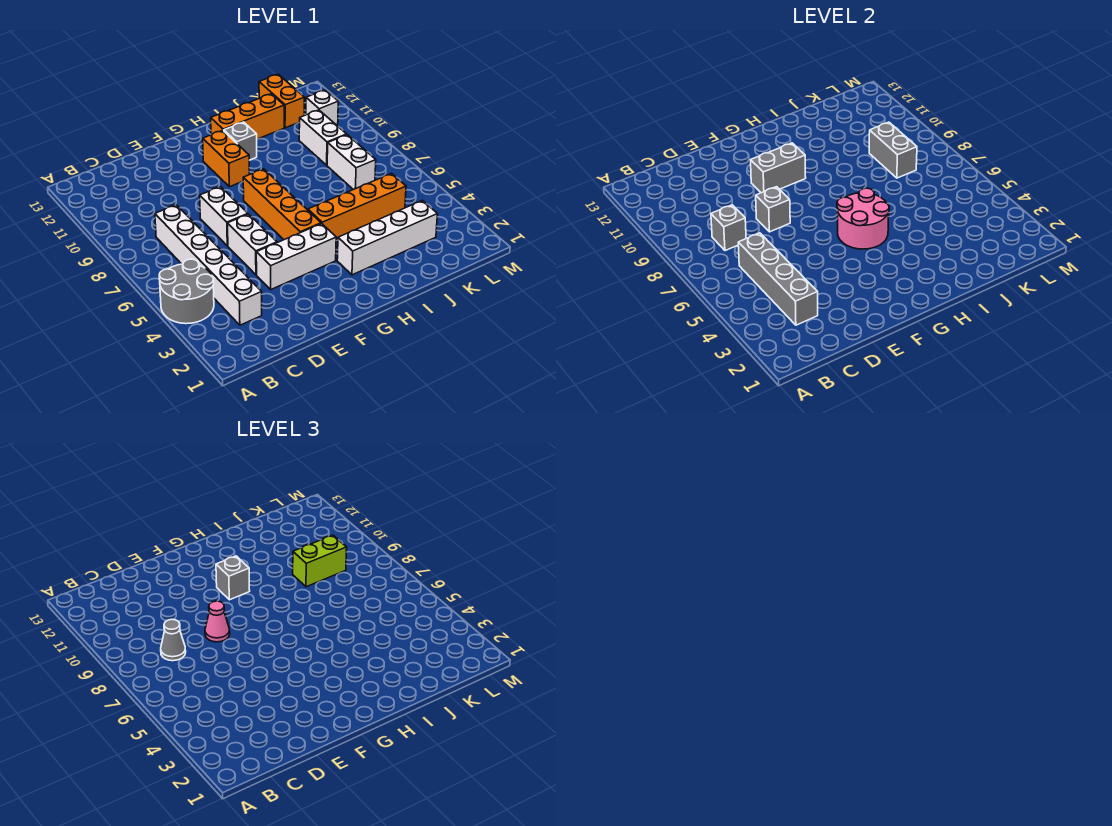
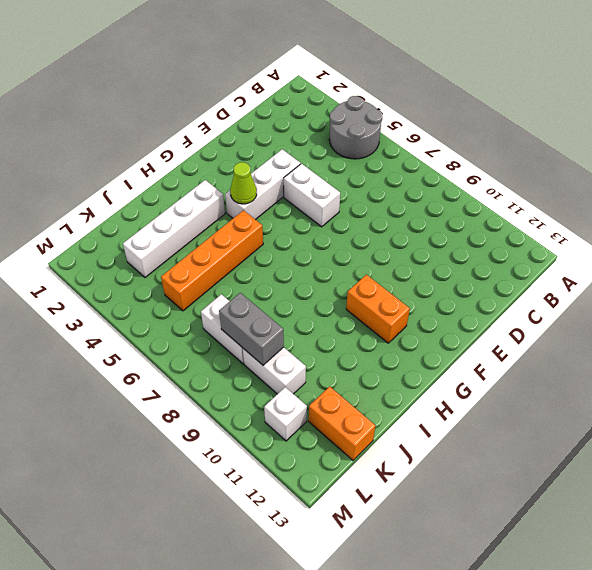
lime 1x1 cone [230,162,257,204] -> none
none -> white 1x6 brick [155,205,262,325]
none -> white 1x2 brick [200,187,248,246]
none -> orange 1x4 brick [243,169,321,240]

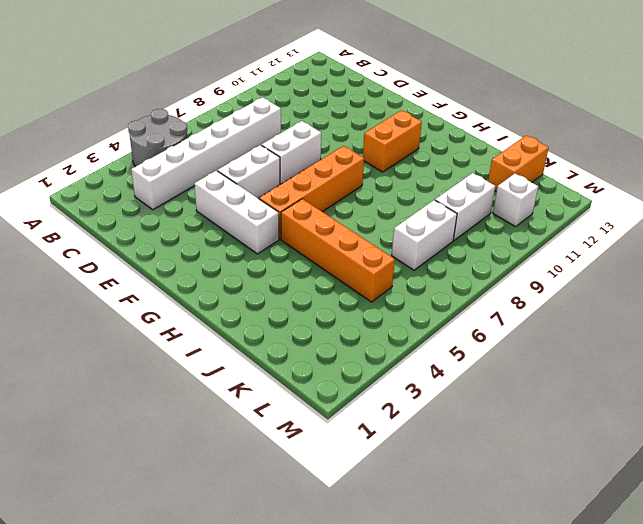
none -> white 1x4 brick [337,200,438,275]
none -> grey 1x1 brick [224,122,257,160]
none -> orange 1x3 brick [211,94,284,139]

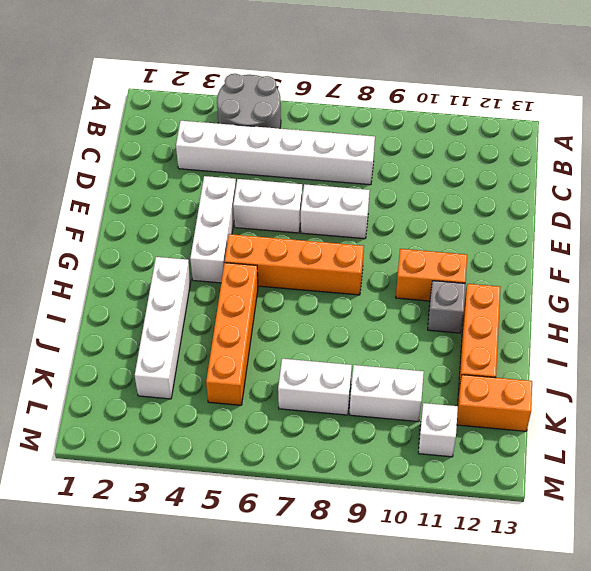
none -> grey 1x4 brick [738,233,818,325]
none -> grey 1x1 brick [711,205,746,251]
none -> grey 1x1 brick [756,187,790,232]

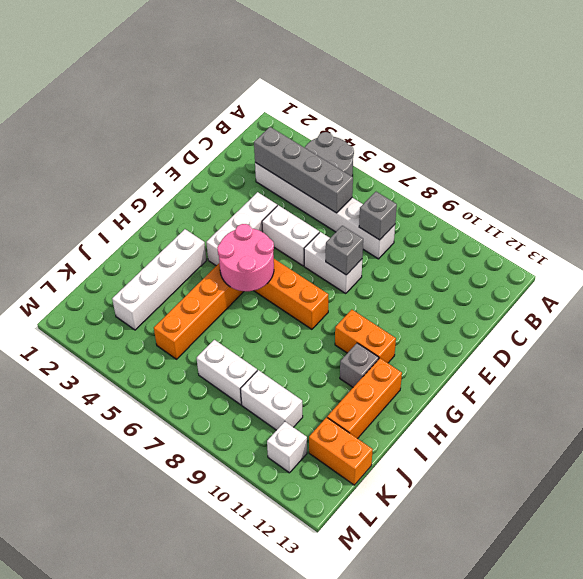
none -> grey 1x2 brick [751,143,806,193]
none -> grey 1x2 brick [869,122,917,178]
none -> grey 1x1 cone [161,619,186,661]

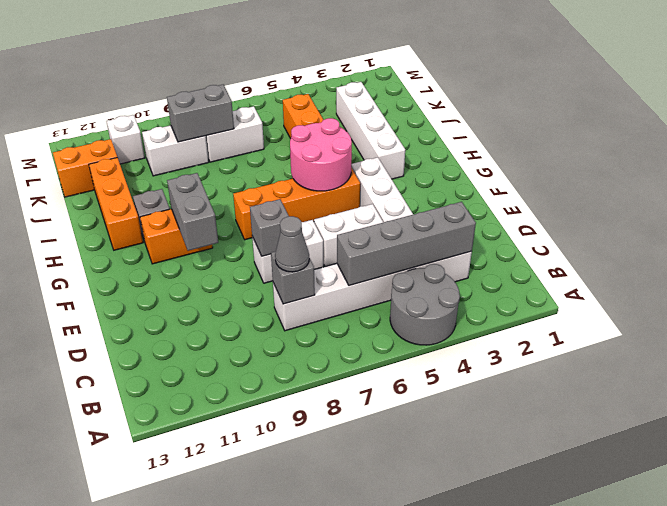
none -> pink 1x1 cone [205,601,230,642]
none -> grey 1x1 brick [216,556,250,600]
none -> lime 1x2 brick [293,535,347,587]

